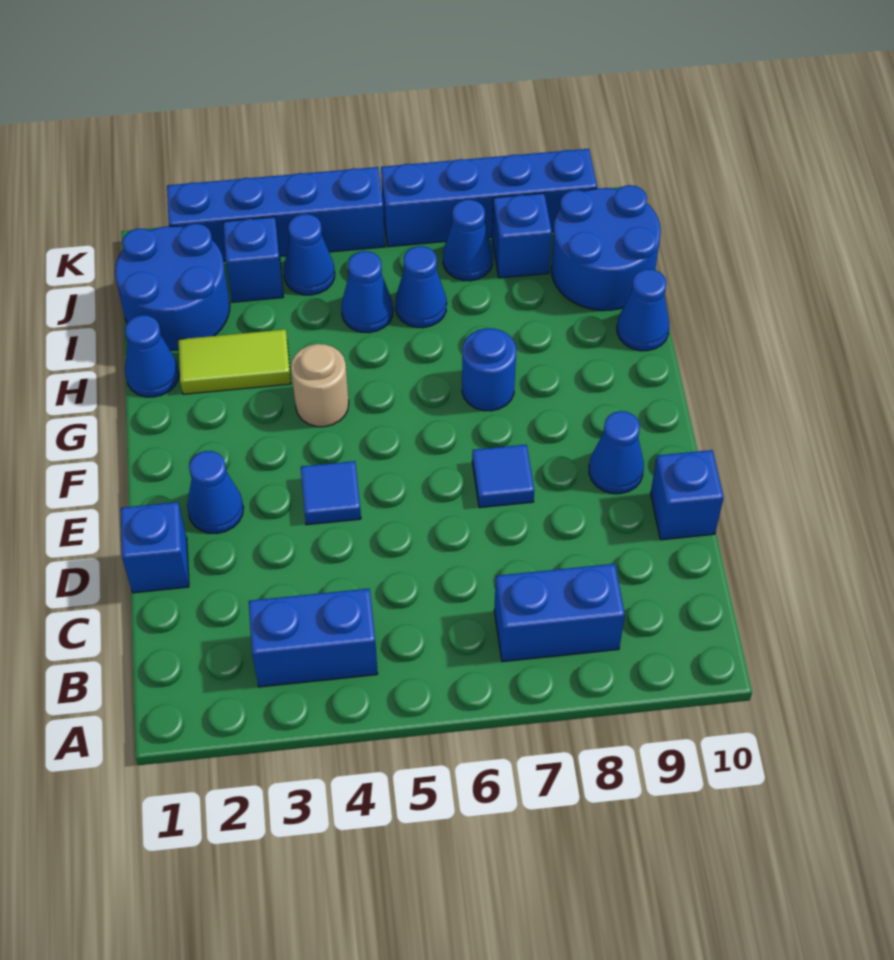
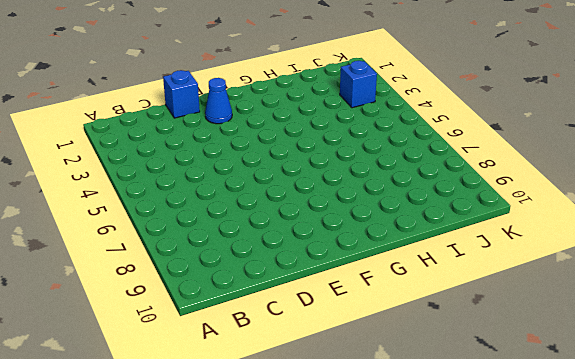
none -> blue 1x2 brick [249,589,378,687]
none -> blue 1x2 brick [494,564,625,662]
none -> blue 1x1 brick [651,450,724,540]

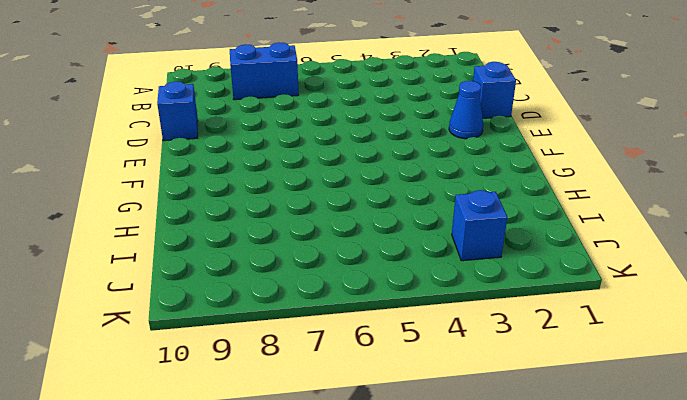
none -> blue 1x2 brick [249,589,378,687]
none -> blue 1x1 tile [301,461,361,525]
none -> blue 1x1 tile [472,445,534,508]

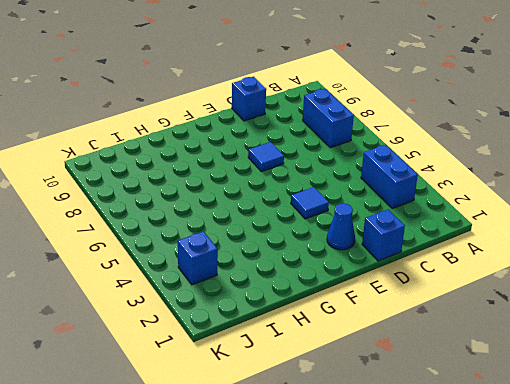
none -> blue 1x1 cone [589,411,644,494]
none -> tan 1x1 round brick [291,344,349,427]
none -> blue 1x1 round brick [462,328,516,411]

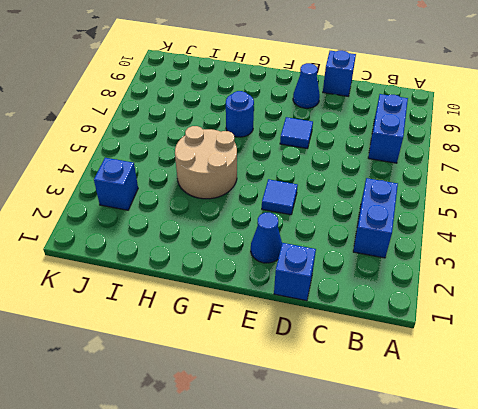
tan 2x2 round brick [175,126,237,199] -> tan 1x1 round brick [291,344,349,427]
none -> blue 1x1 cone [125,315,179,397]
none -> lime 1x2 tile [178,329,291,394]
none -> blue 1x1 cone [617,269,669,351]

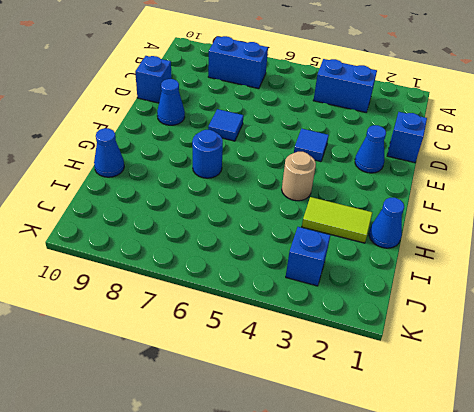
none -> blue 2x2 round brick [115,224,230,350]
none -> blue 1x1 cone [341,251,393,333]
none -> blue 1x1 cone [395,246,447,328]

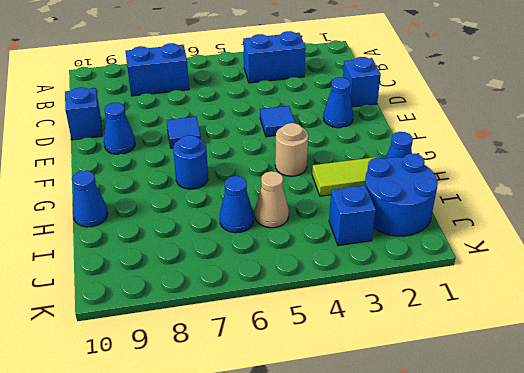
tan 1x1 cone [255,171,289,228] -> blue 1x1 cone [341,251,393,333]
none -> blue 2x2 round brick [551,185,661,311]
none -> blue 1x1 cone [284,214,335,295]
none -> blue 1x1 cone [443,200,493,281]

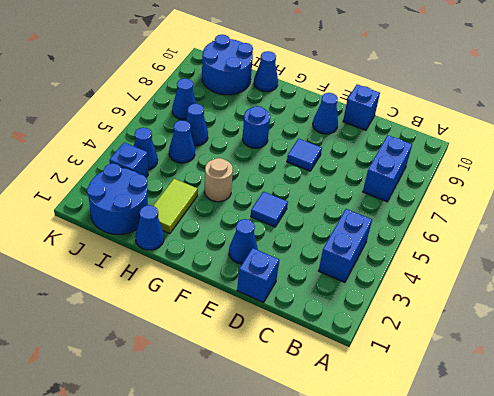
none -> blue 1x1 brick [492,193,552,278]
none -> blue 1x4 brick [167,167,385,261]
none -> blue 1x4 brick [381,149,597,247]

